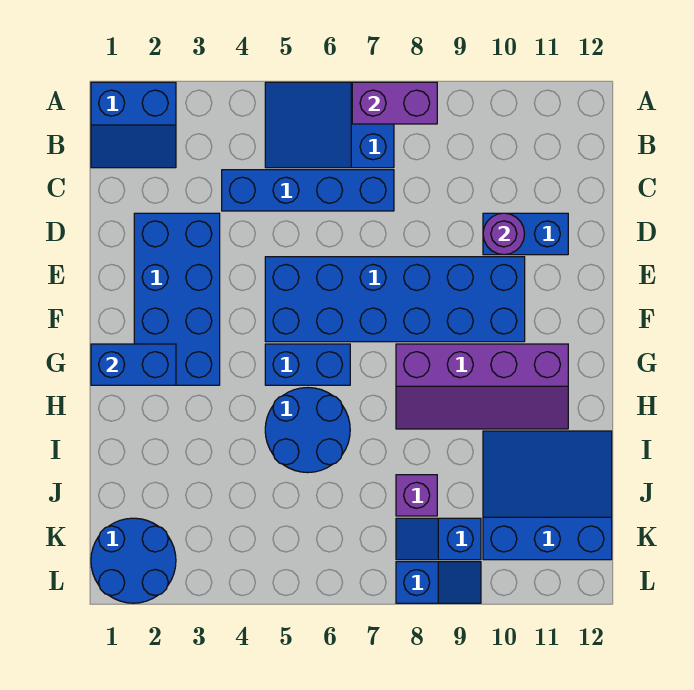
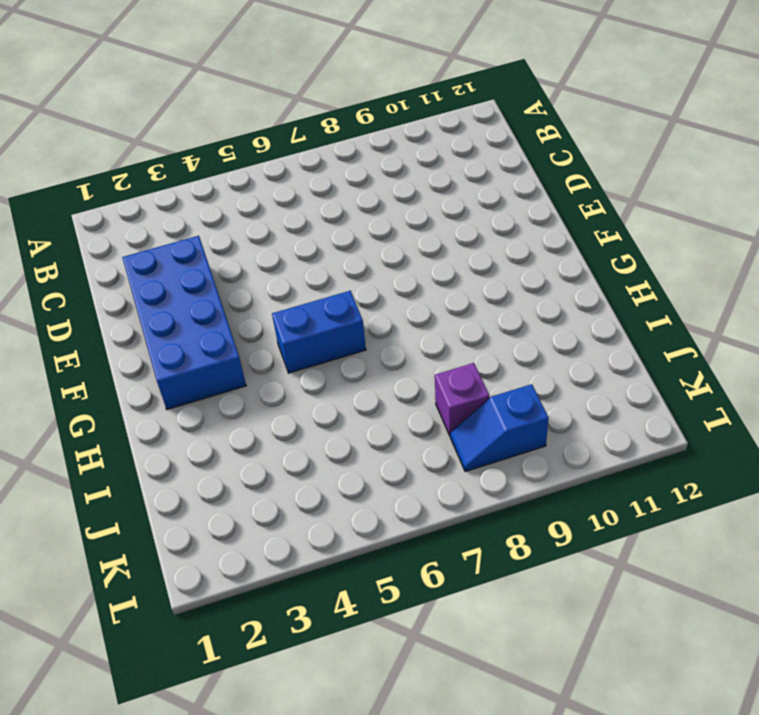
none -> blue 2x2 slope [91,82,176,168]
none -> blue 2x3 slope [265,82,394,168]
none -> blue 1x4 brick [222,170,394,211]

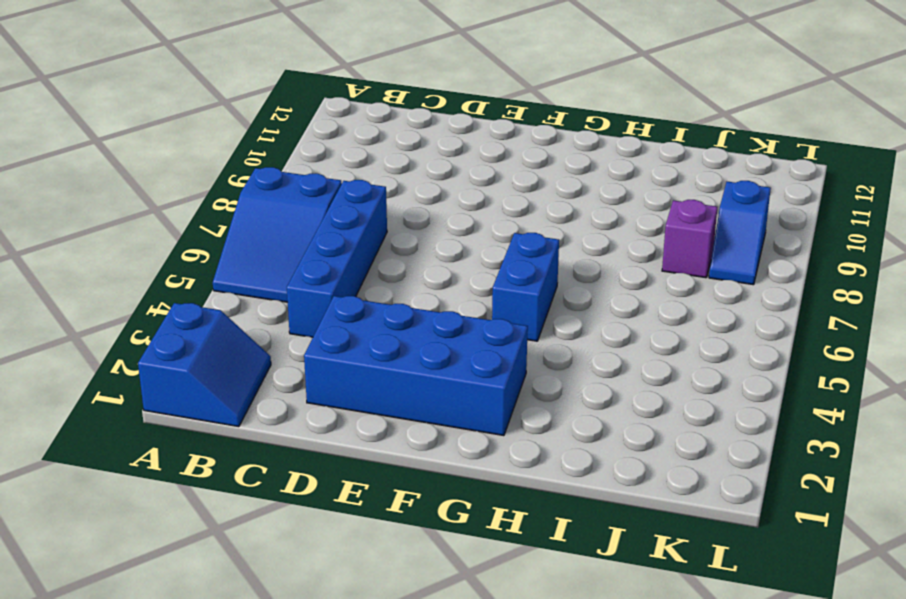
none -> blue 1x2 brick [483,213,568,255]
none -> blue 2x6 brick [265,257,525,342]
none -> purple 2x4 slope [396,344,568,429]

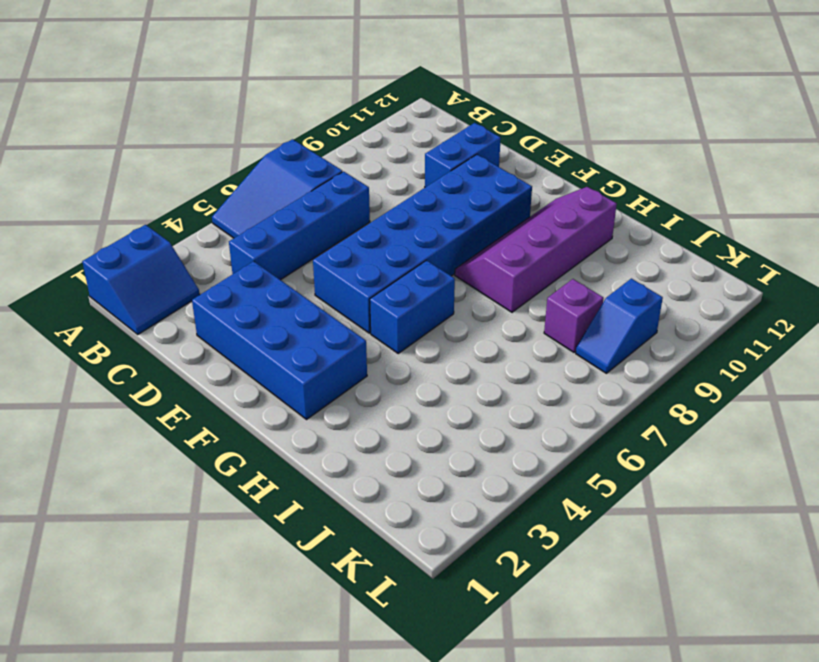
purple 2x4 slope [455,187,617,312] -> purple 2x4 slope turned to [396,344,568,429]
none -> blue 2x2 round brick [265,388,350,473]
none -> blue 3x3 slope [483,431,612,560]
none -> blue 2x2 round brick [91,518,176,603]

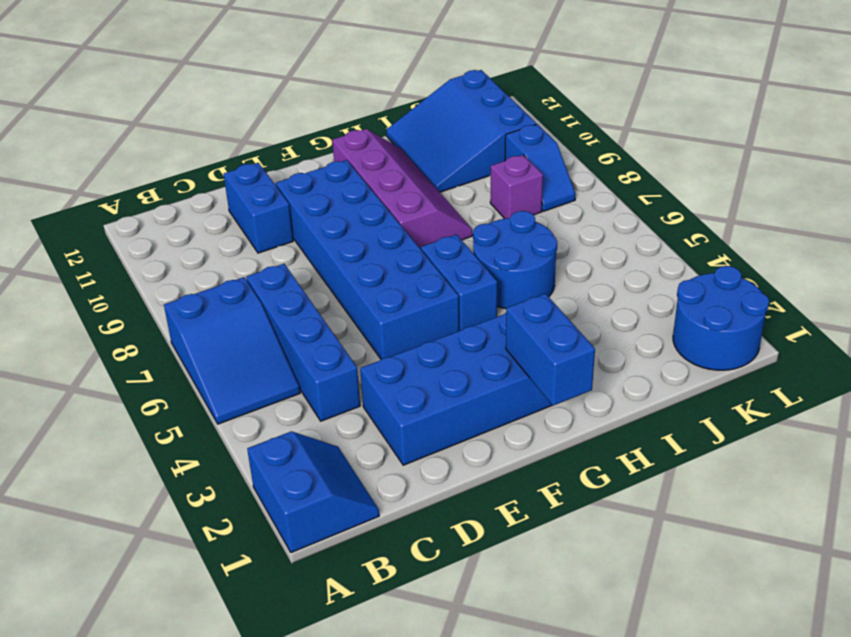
none -> blue 1x2 slope [396,562,481,603]
none -> purple 1x2 brick [352,82,437,124]
none -> purple 1x1 round brick [483,213,525,255]

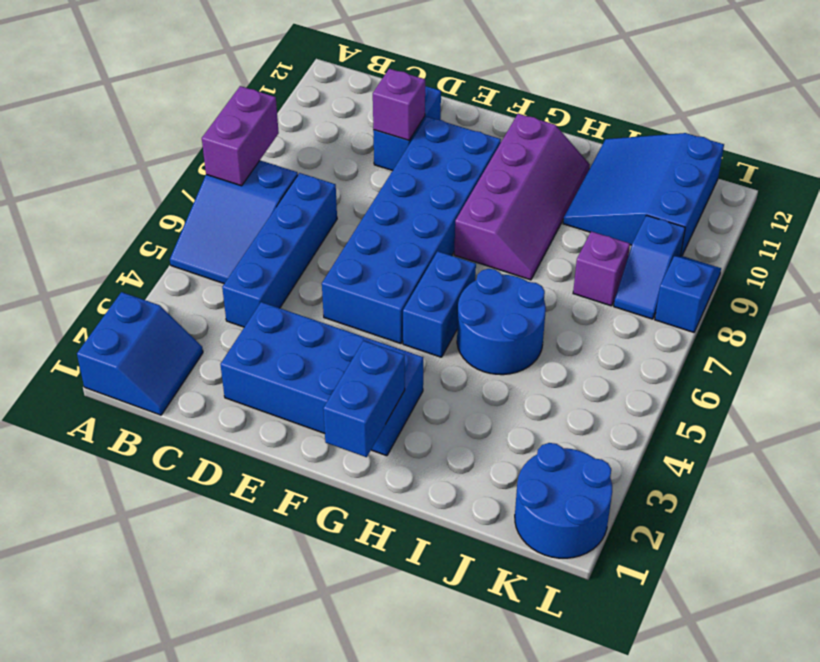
purple 1x1 brick [373,69,425,140] -> purple 1x1 round brick [483,213,525,255]

